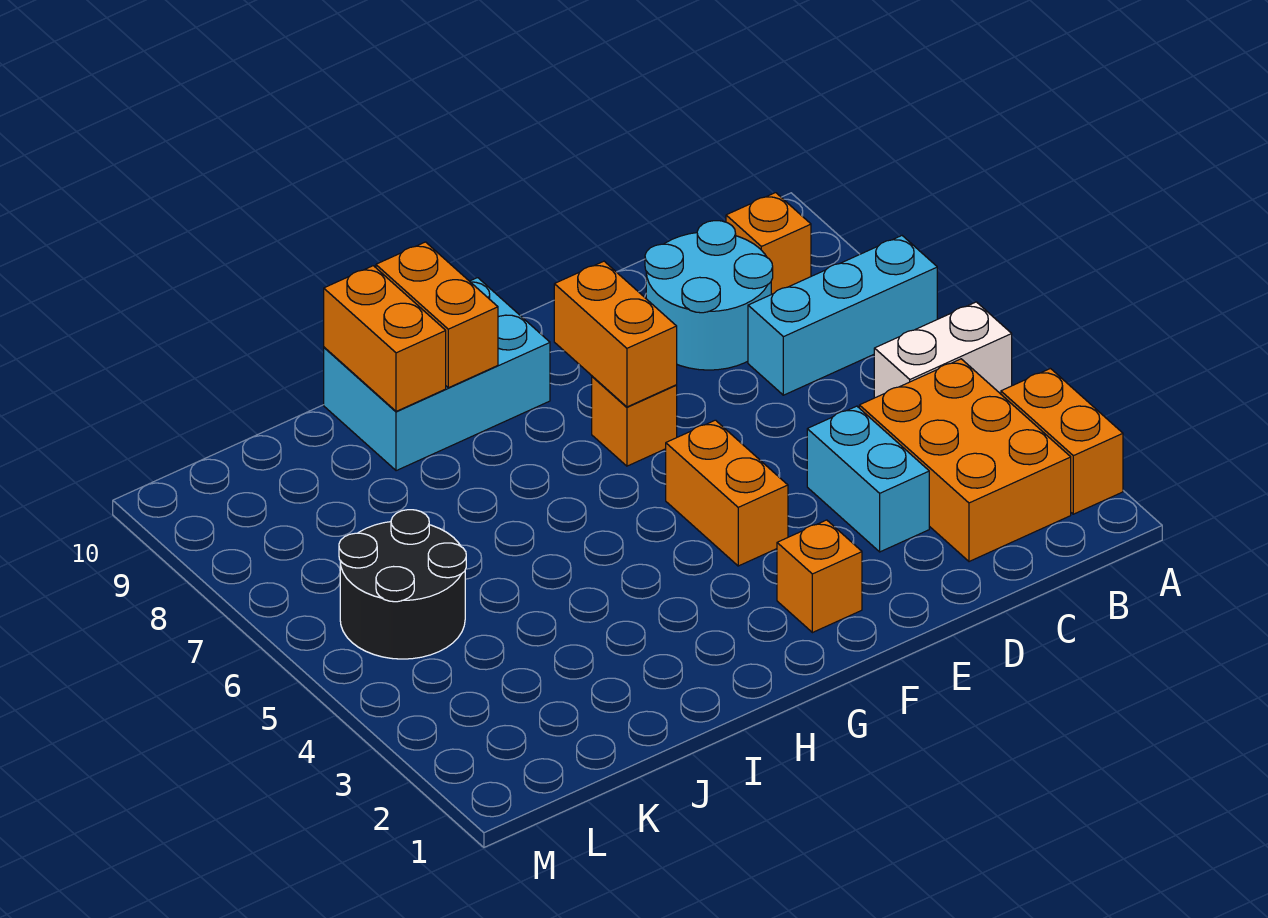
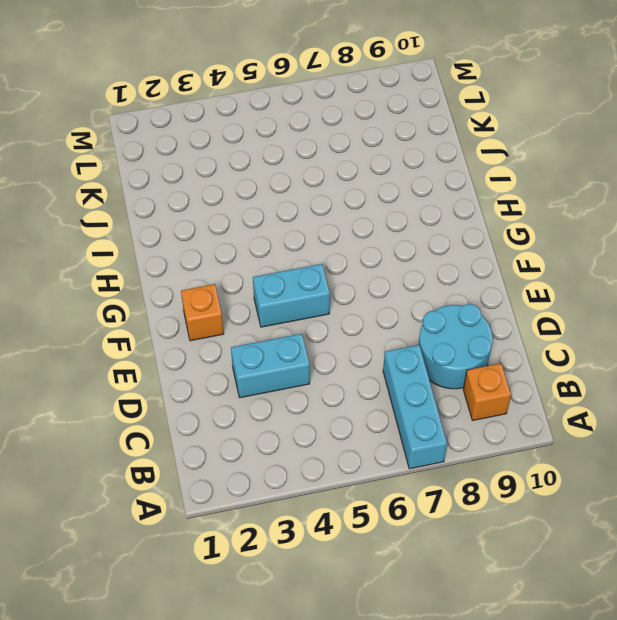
cyan 1x2 brick [253,264,330,327] -> orange 1x2 brick [666,420,788,566]
none -> orange 1x2 brick [1001,369,1123,514]
none -> white 1x2 brick [874,302,1012,398]
none -> orange 2x3 brick [859,359,1071,562]

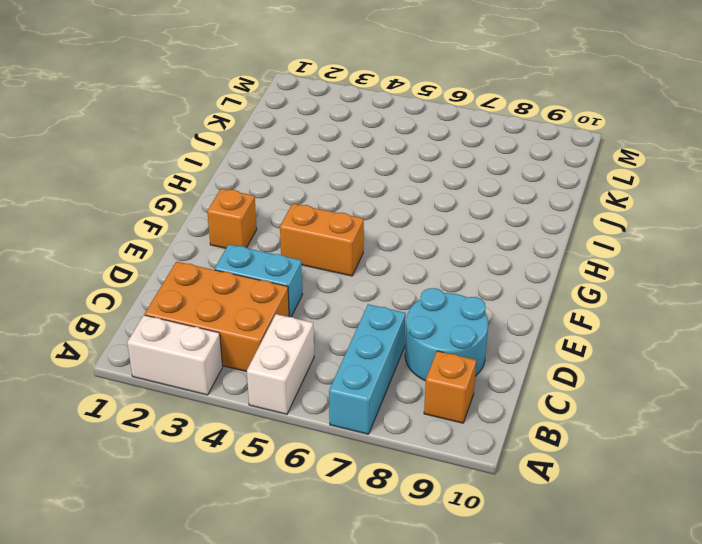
white 1x2 brick [127,315,223,395] -> orange 1x2 brick [1001,369,1123,514]
none -> orange 1x1 brick [592,376,677,466]
none -> cyan 2x3 brick [324,278,550,471]
none -> black 2x2 round brick [339,510,466,659]

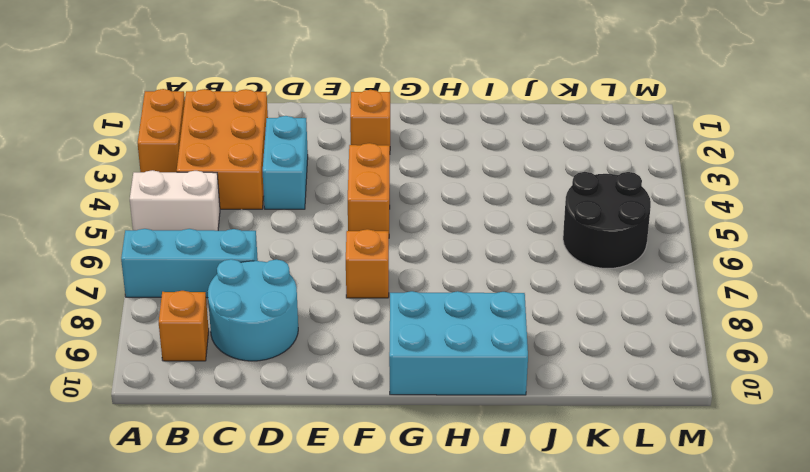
none -> orange 1x2 brick [554,261,677,407]
none -> orange 1x2 brick [376,242,498,388]
none -> orange 1x2 brick [324,266,446,411]

